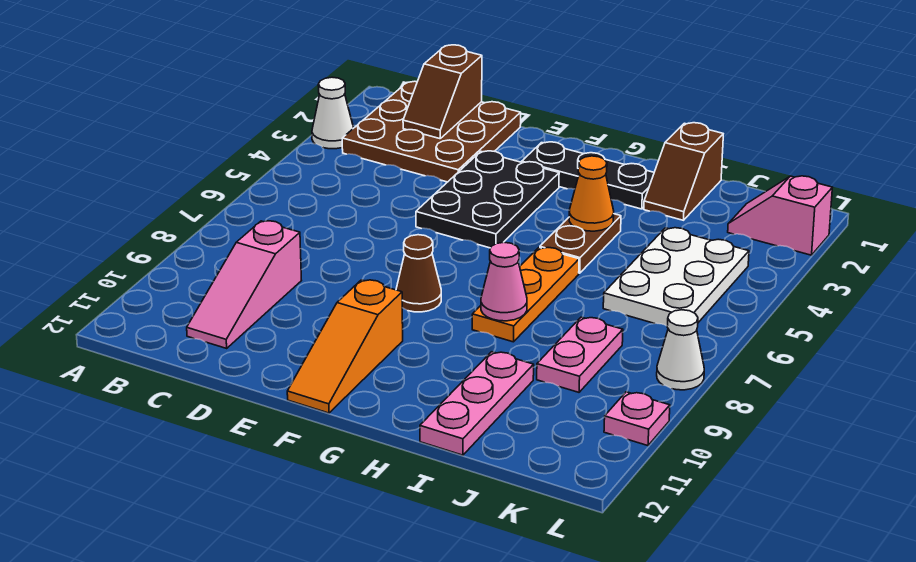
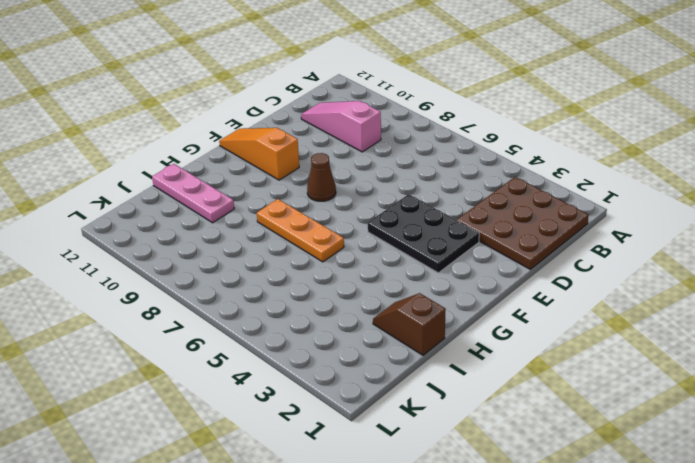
none -> white 1x1 cone [312,77,354,149]
none -> black 1x3 plate [522,142,654,209]
none -> brown 1x2 plate [540,214,621,273]

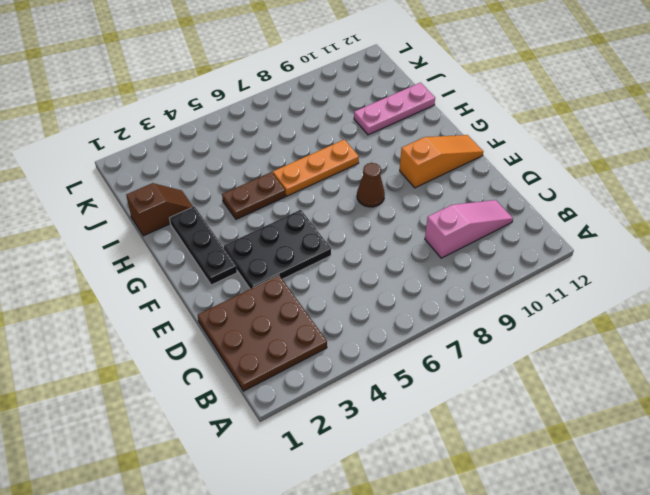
none -> white 1x1 cone [312,77,354,149]
none -> white 2x3 plate [603,228,749,326]
none -> pink 1x2 plate [537,317,623,392]

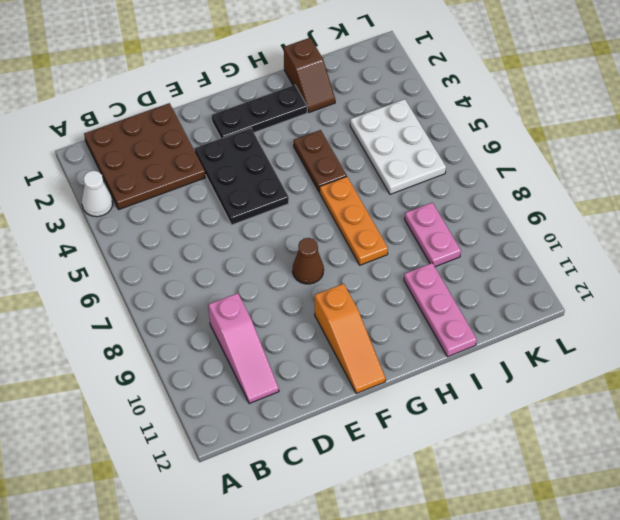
none -> pink 1x2 slope [728,176,832,255]
none -> white 1x1 cone [657,310,704,390]
none -> pink 1x1 plate [604,392,670,446]

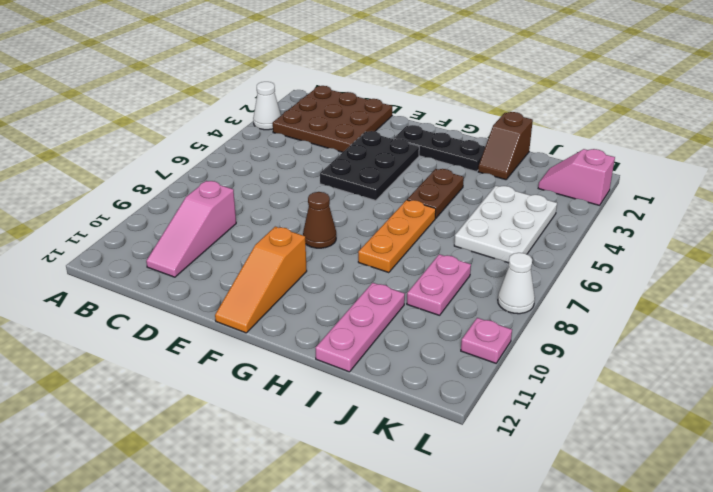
none -> brown 1x2 slope [403,45,482,139]
none -> orange 1x1 cone [569,156,614,231]
none -> pink 1x1 cone [481,242,527,321]

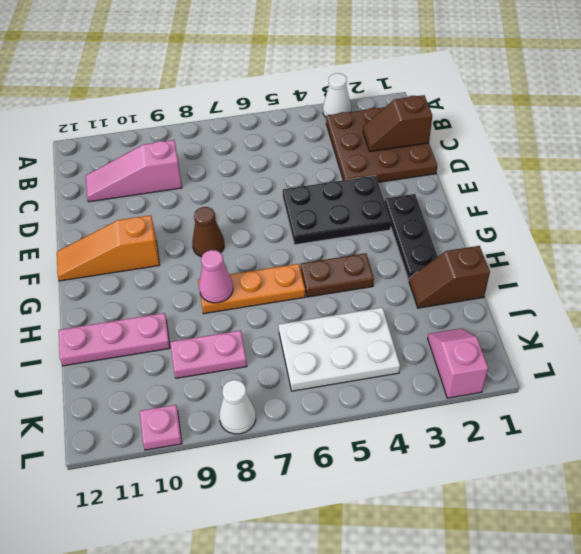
none -> orange 1x1 cone [569,156,614,231]

